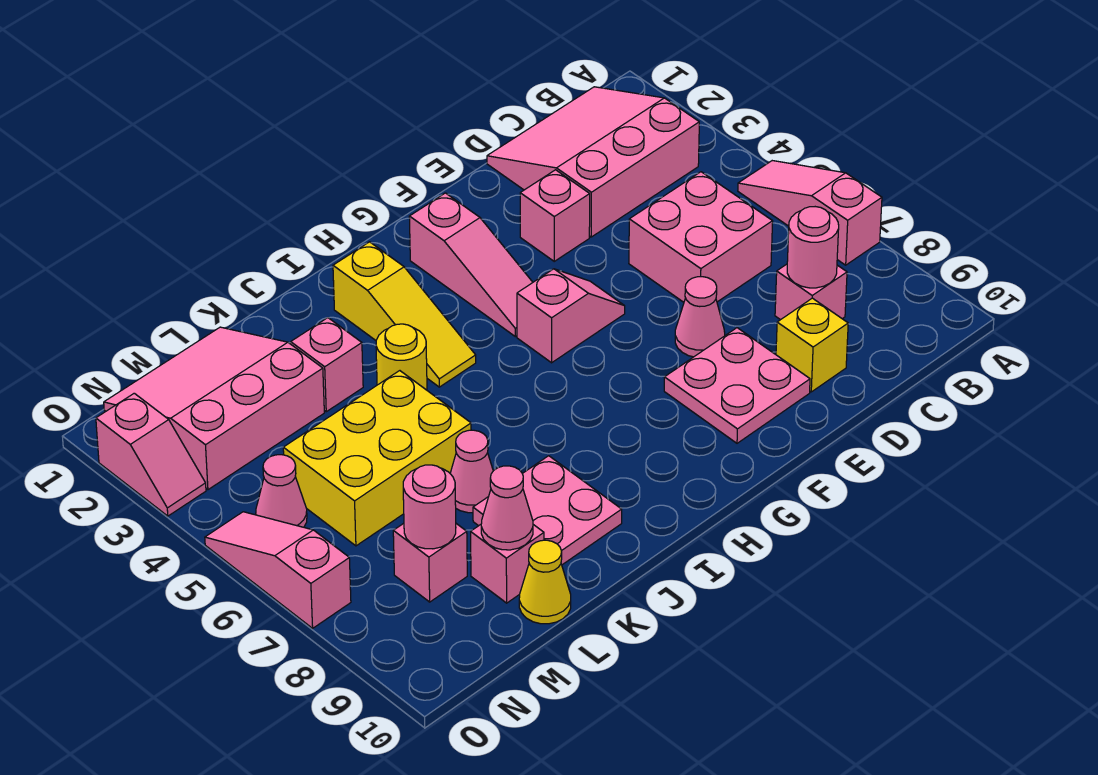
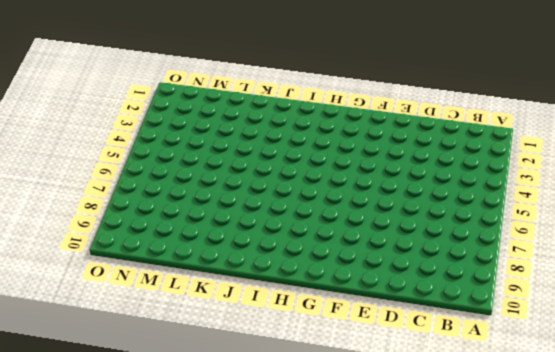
none -> pink 1x3 slope [738,161,882,265]
none -> pink 3x3 slope [487,87,699,237]
none -> pink 2x2 brick [629,172,773,302]

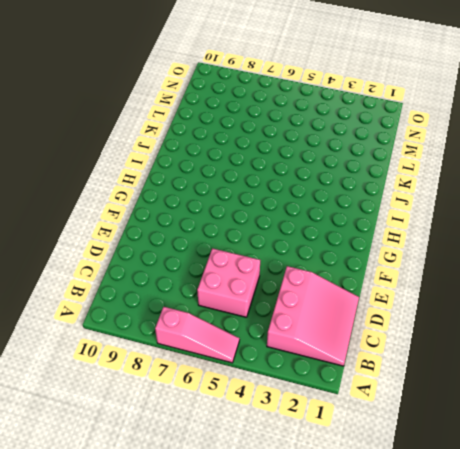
none -> pink 1x1 brick [775,264,847,320]
none -> yellow 1x1 brick [776,298,848,392]
none -> pink 1x1 brick [520,170,590,261]

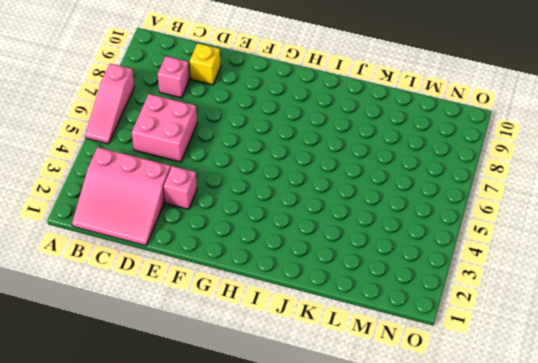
none -> pink 1x1 cone [675,277,725,357]
none -> pink 2x2 plate [664,328,810,443]
none -> pink 1x2 slope [517,269,625,363]

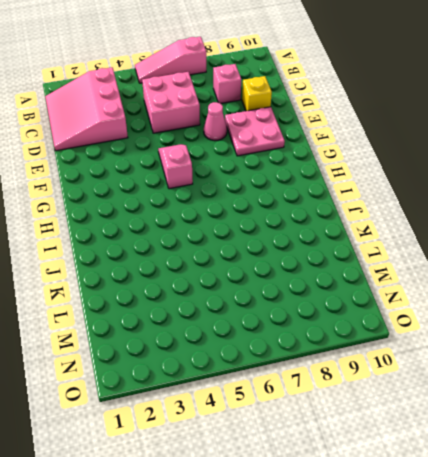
none -> pink 1x1 brick [520,170,590,261]
none -> pink 1x3 slope [409,193,533,337]
none -> yellow 1x3 slope [333,242,476,387]

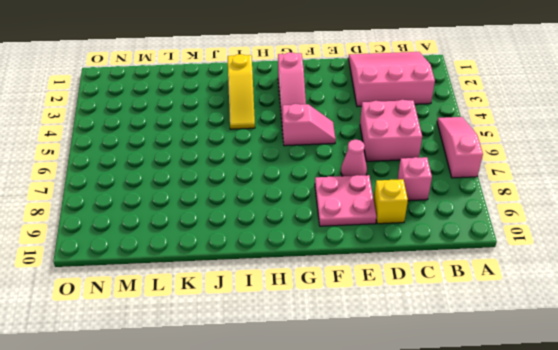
none -> pink 1x1 brick [520,170,590,261]
none -> yellow 1x1 round brick [376,324,427,390]
none -> pink 2x2 plate [473,456,622,565]

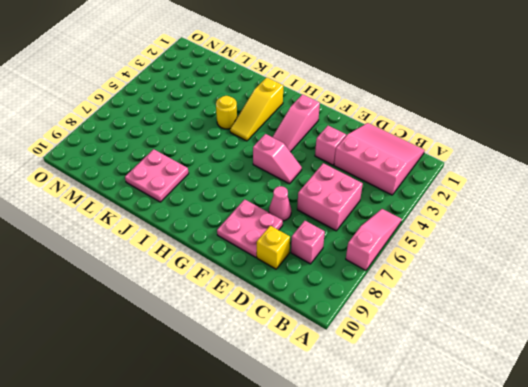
none -> pink 1x1 brick [291,318,363,412]
none -> yellow 2x3 brick [283,371,471,546]
none -> pink 1x1 cone [450,430,493,513]

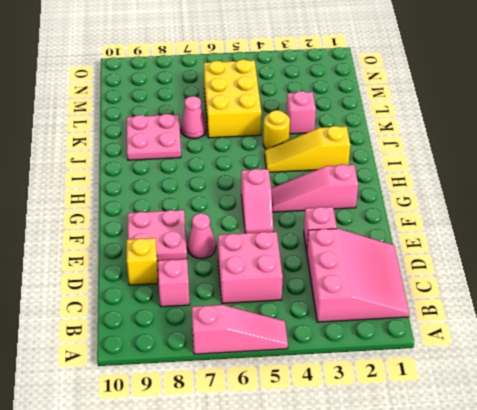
none -> pink 3x3 slope [104,327,324,490]
none -> pink 1x1 brick [471,525,544,603]
none -> yellow 1x1 cone [519,540,571,624]

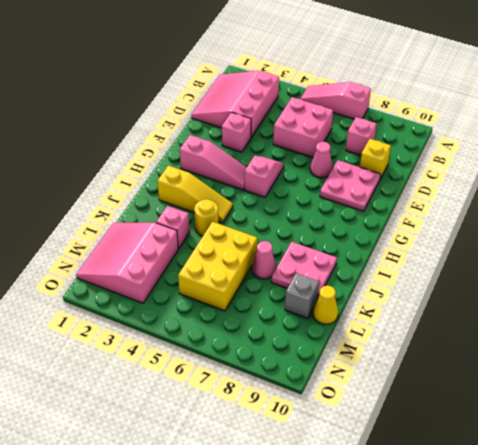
grey 1x1 brick [285,273,319,319] -> pink 1x1 brick [471,525,544,603]
none -> pink 1x1 brick [393,523,467,602]
none -> pink 1x1 cone [256,455,307,527]
none -> pink 1x2 slope [96,393,206,516]

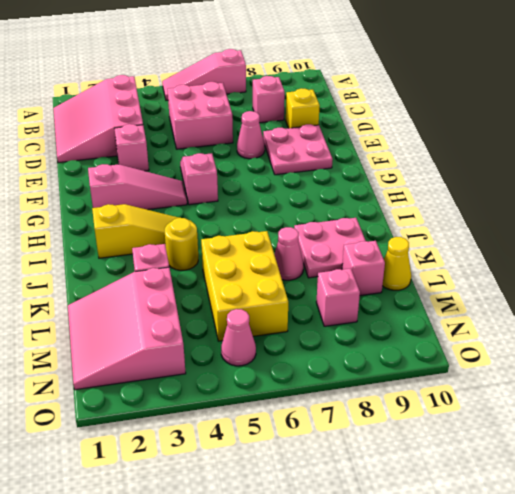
none -> pink 1x2 slope [96,393,206,516]
none -> pink 1x3 slope [205,512,351,628]
none -> pink 1x1 round brick [787,207,839,288]

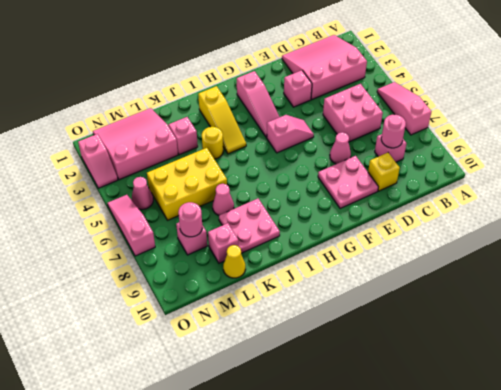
none -> pink 1x1 cone [481,466,533,550]

